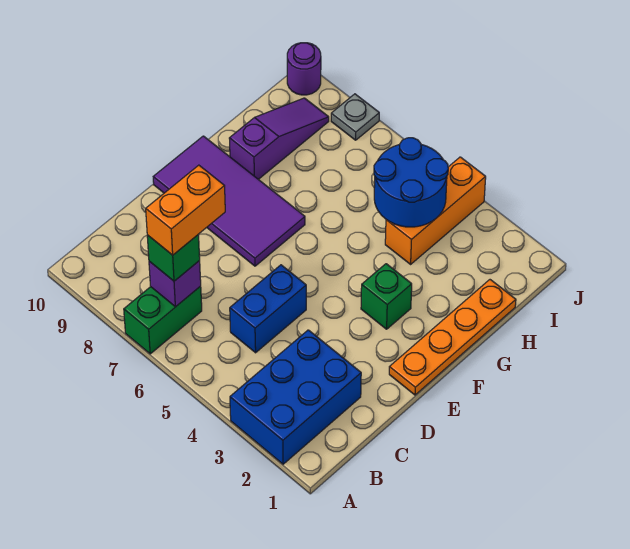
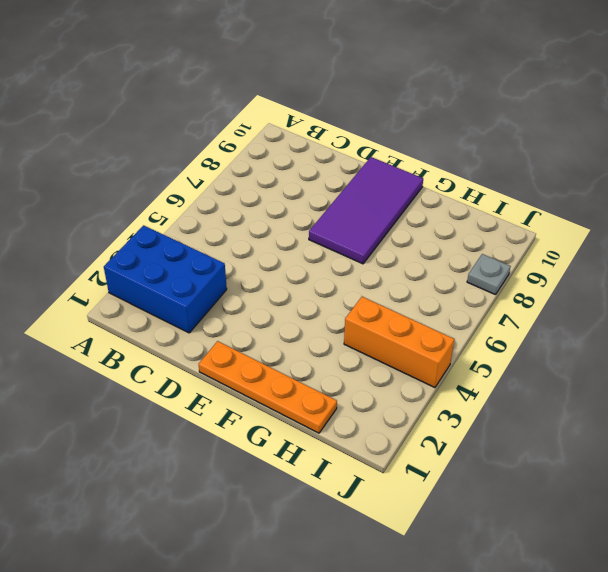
none -> green 1x2 brick [124,286,202,354]
none -> blue 1x2 brick [230,265,306,353]
none -> green 1x1 brick [361,264,412,329]

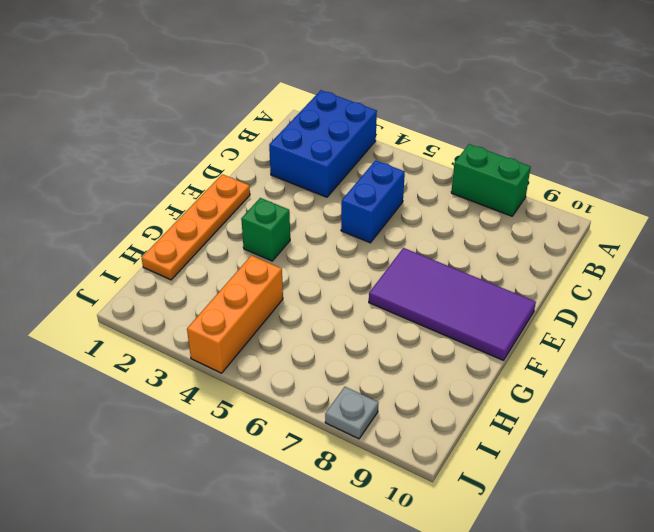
green 1x2 brick [451,144,531,216] -> green 1x2 brick turned to [124,286,202,354]
none -> purple 1x3 slope [229,98,329,179]
none -> purple 1x1 round brick [287,43,321,95]
none -> purple 1x1 brick [149,261,201,307]

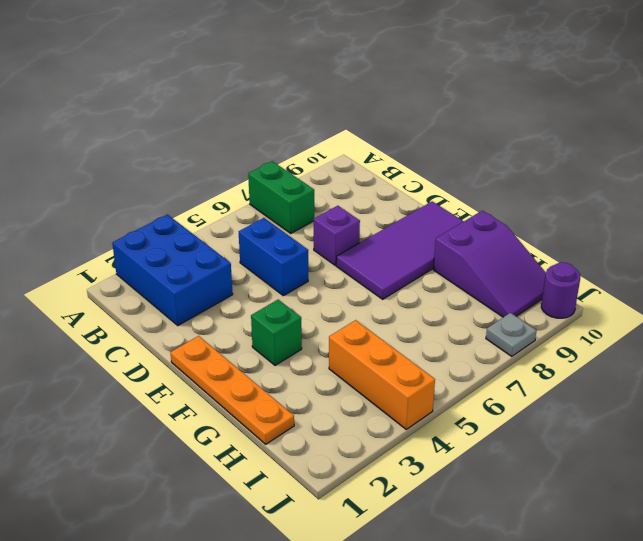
purple 1x1 brick [314,206,360,265] -> purple 1x1 brick moved to [149,261,201,307]
purple 2x3 slope [433,211,546,317] -> purple 1x3 slope [229,98,329,179]
none -> blue 2x2 round brick [374,138,448,227]
none -> green 1x1 brick [147,234,200,281]
none -> orange 1x2 brick [146,165,225,255]

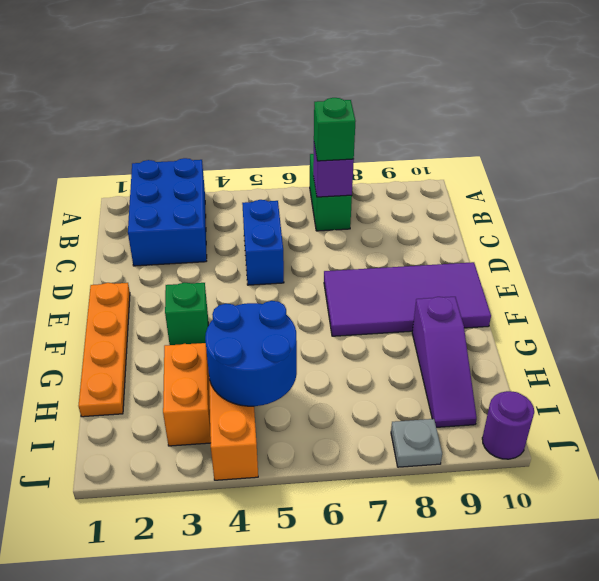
orange 1x2 brick [163,343,211,446] -> orange 1x2 brick moved to [146,165,225,255]

